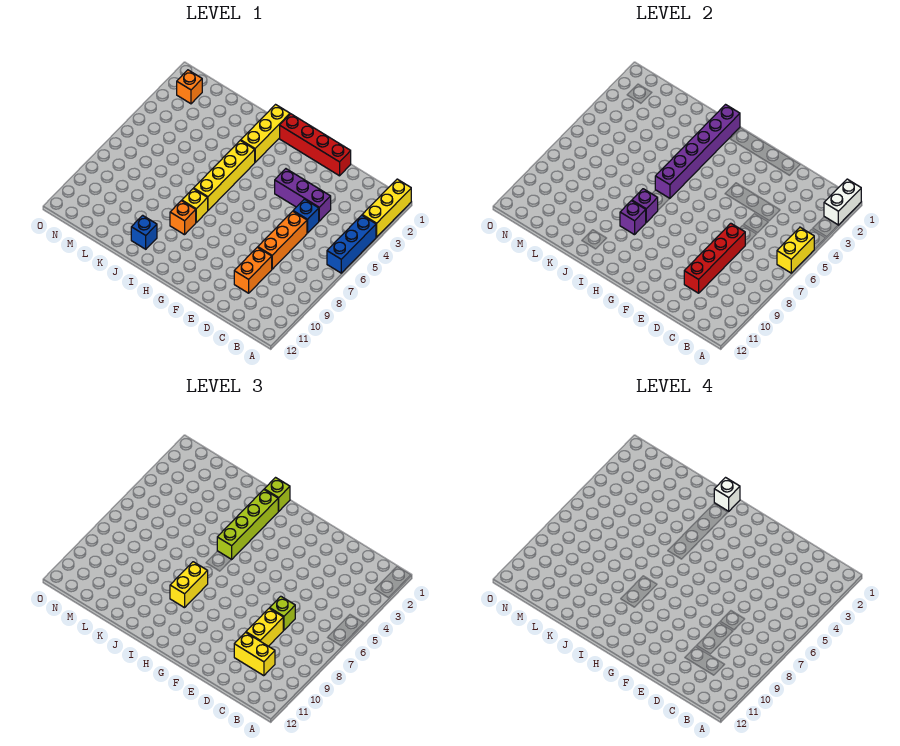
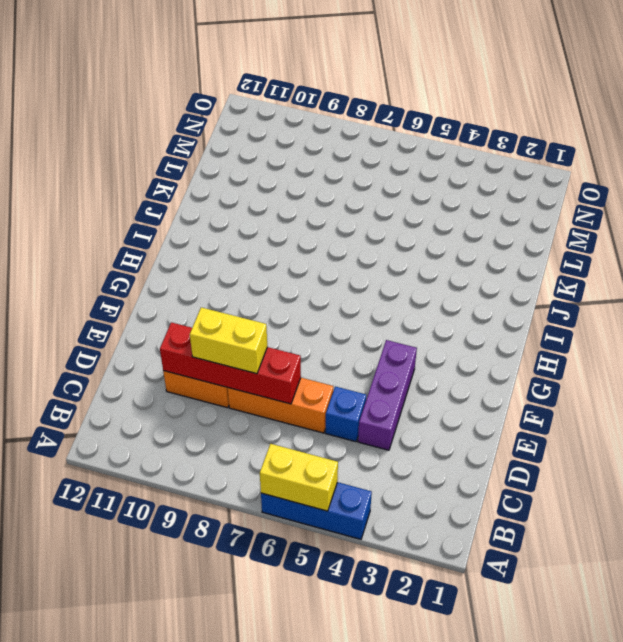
none -> yellow 1x3 brick [362,179,411,237]
none -> red 1x4 brick [280,114,351,176]
none -> yellow 1x3 brick [241,105,290,162]

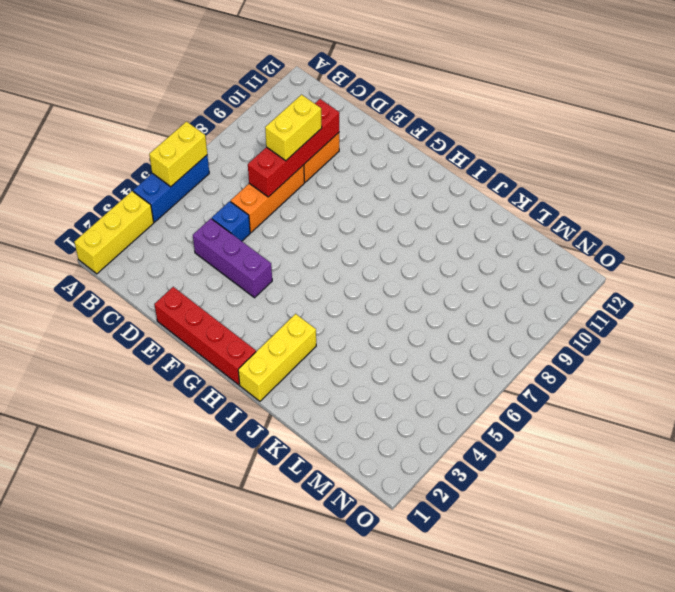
none -> yellow 1x4 brick [194,140,255,210]
none -> yellow 1x1 brick [182,189,208,222]
none -> orange 1x1 brick [170,201,196,235]

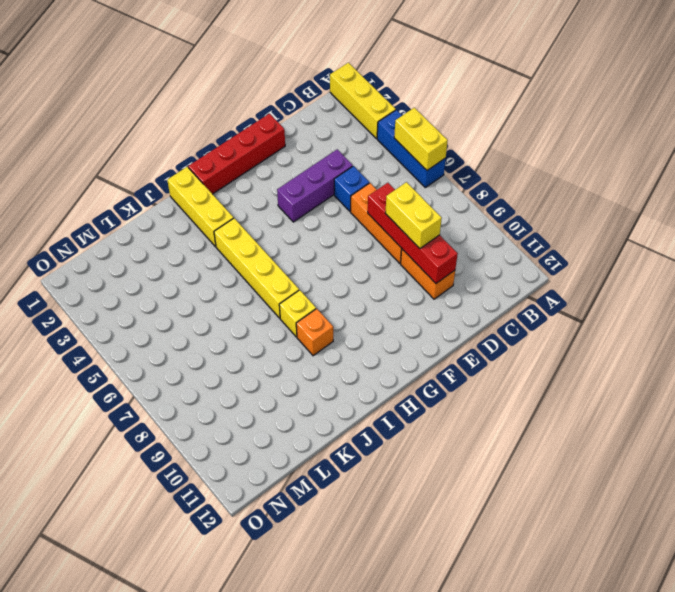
none -> blue 1x1 brick [131,215,157,249]
none -> orange 1x1 brick [177,70,202,104]
none -> white 1x2 brick [824,179,861,225]

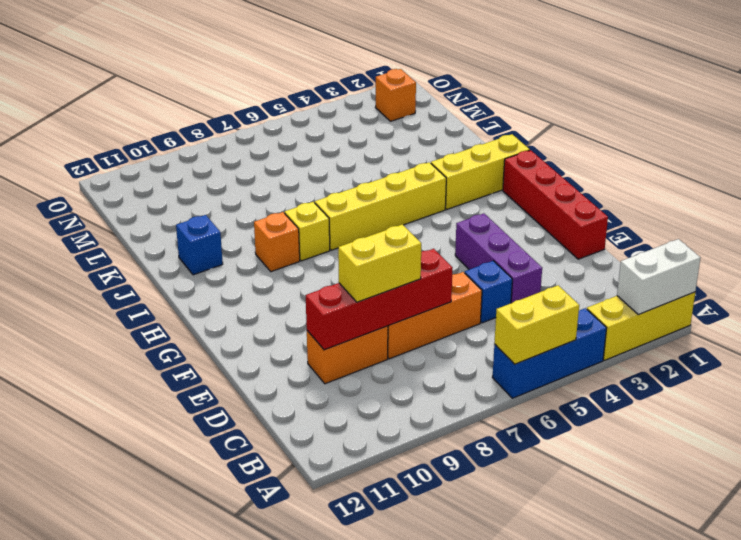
none -> purple 1x6 brick [655,105,740,199]
none -> purple 1x1 brick [632,189,658,222]
none -> purple 1x1 brick [620,201,646,235]

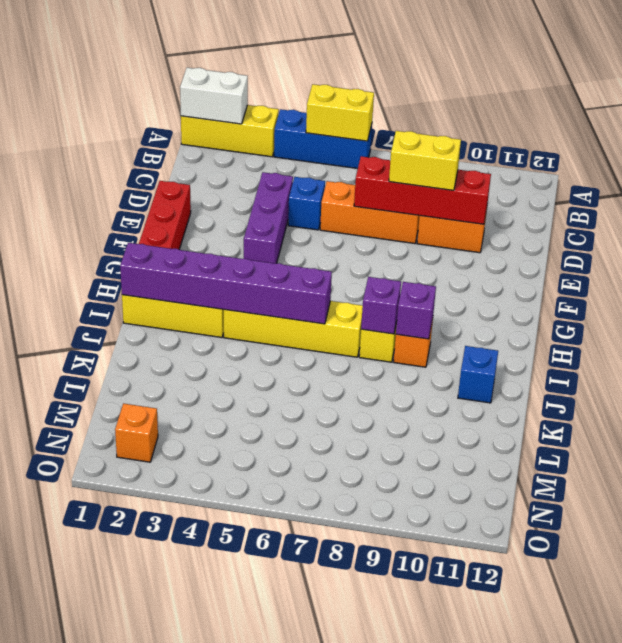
none -> yellow 1x2 brick [234,632,275,676]
none -> lime 1x1 brick [270,596,295,630]
none -> lime 1x1 brick [264,478,290,511]

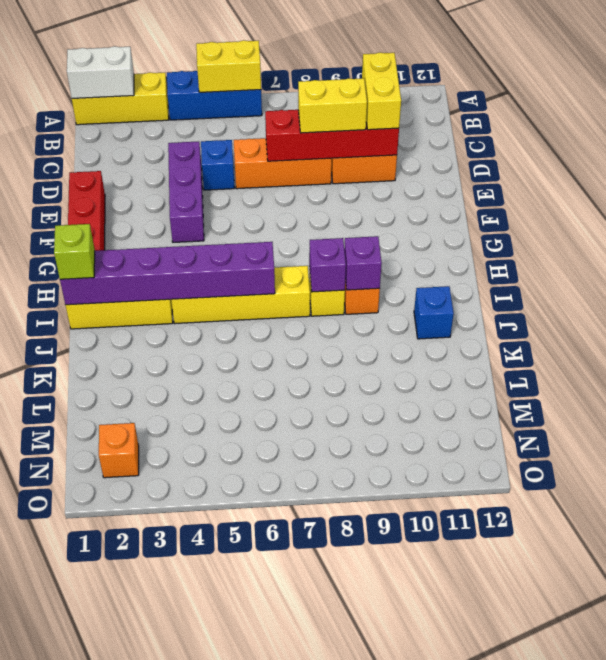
none -> lime 1x1 brick [270,596,295,630]
none -> lime 1x4 brick [217,490,279,560]
none -> yellow 1x2 brick [170,562,208,608]

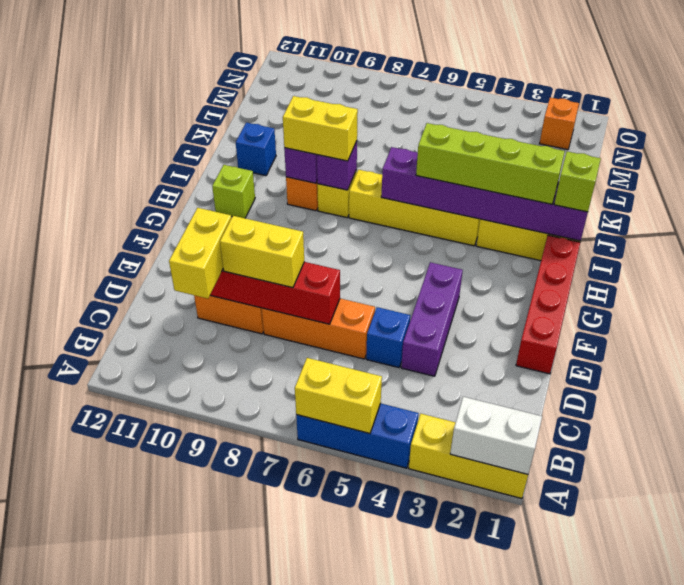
lime 1x1 brick [212,165,255,218] -> lime 1x1 brick moved to [270,596,295,630]
none -> white 1x1 brick [714,478,740,511]

